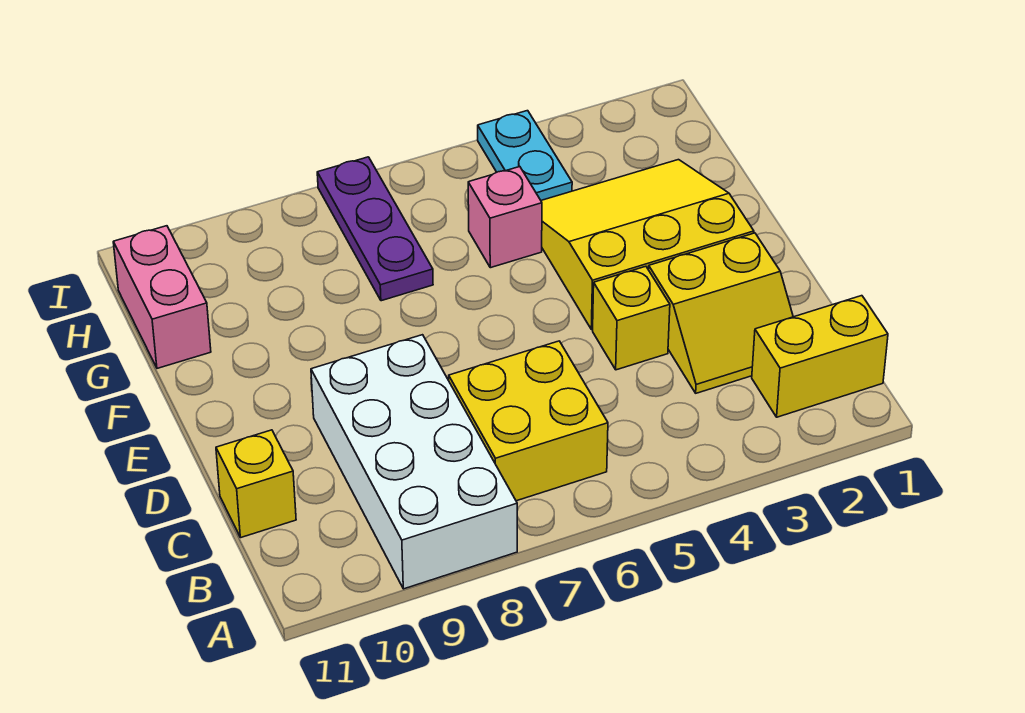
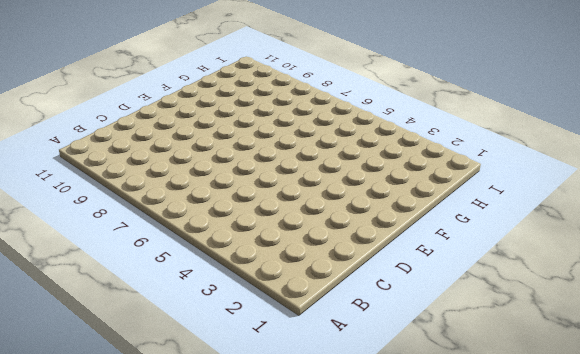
none -> white 2x4 brick [311,335,517,589]
none -> yellow 1x2 brick [752,296,888,417]

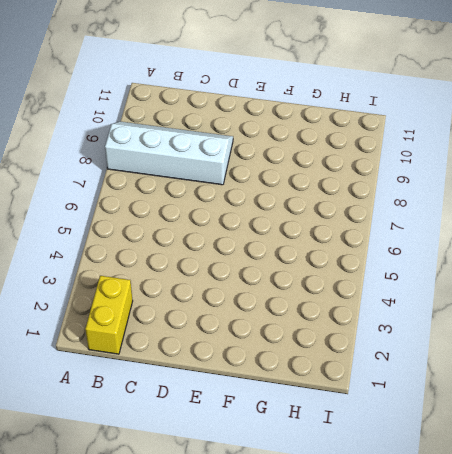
white 2x4 slope [105,121,233,185] -> white 2x4 brick [311,335,517,589]
none -> yellow 2x2 brick [449,341,608,501]
none -> yellow 2x2 slope [649,233,793,393]

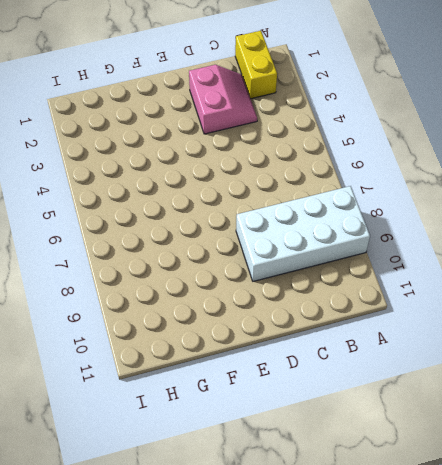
pink 2x2 slope [189,65,257,134] -> yellow 2x2 slope [649,233,793,393]
none -> yellow 2x2 brick [449,341,608,501]
none -> yellow 1x1 brick [216,430,296,538]

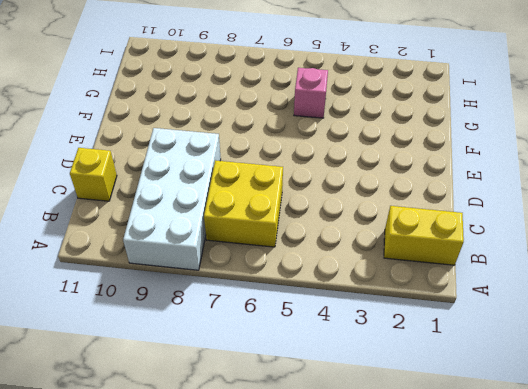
none -> yellow 2x2 slope [649,233,793,393]
none -> yellow 1x1 brick [593,266,670,370]

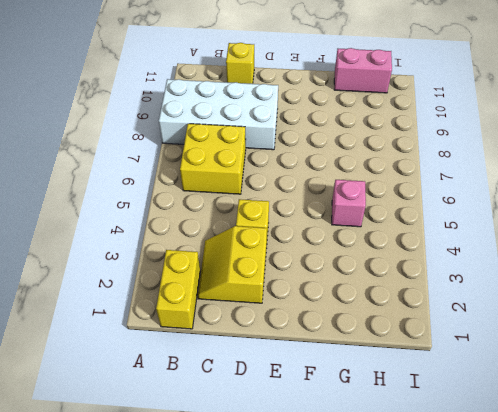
none -> yellow 3x3 slope [541,160,754,330]
none -> purple 1x3 plate [317,157,433,301]

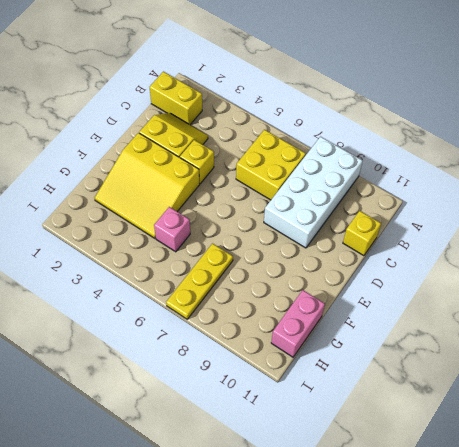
yellow 1x3 plate [166,244,233,319] -> purple 1x3 plate [317,157,433,301]
none -> cyan 1x2 plate [478,111,572,200]

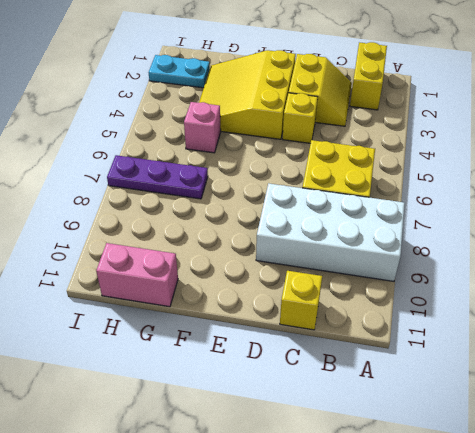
cyan 1x2 plate [149,55,210,88] -> cyan 1x2 plate moved to [478,111,572,200]

